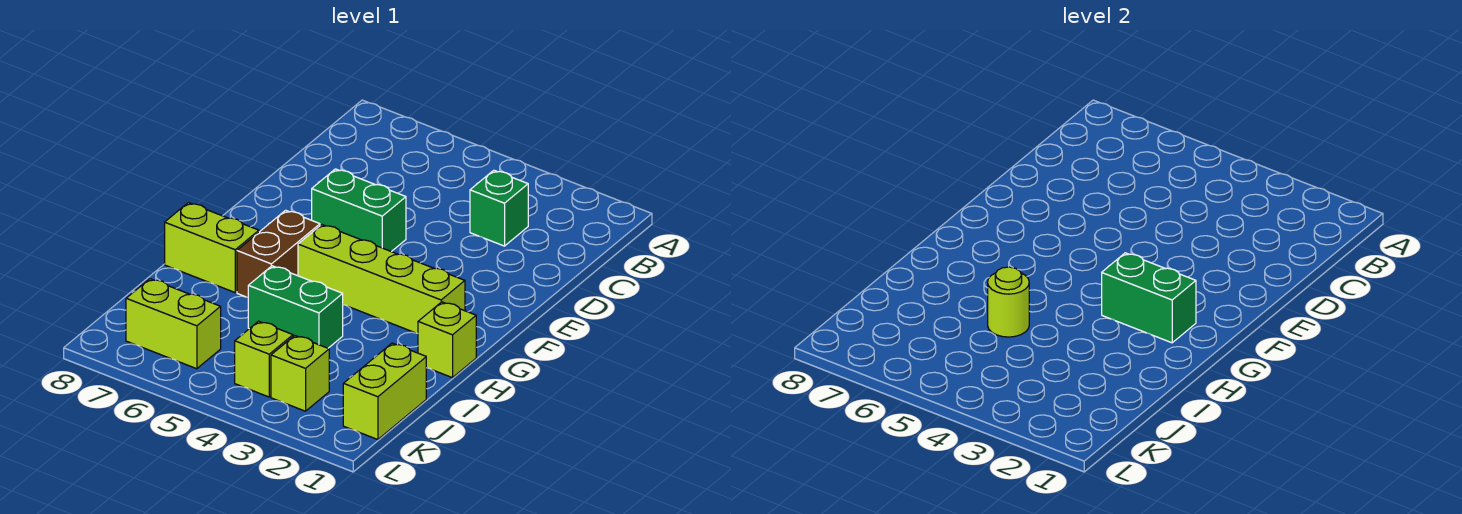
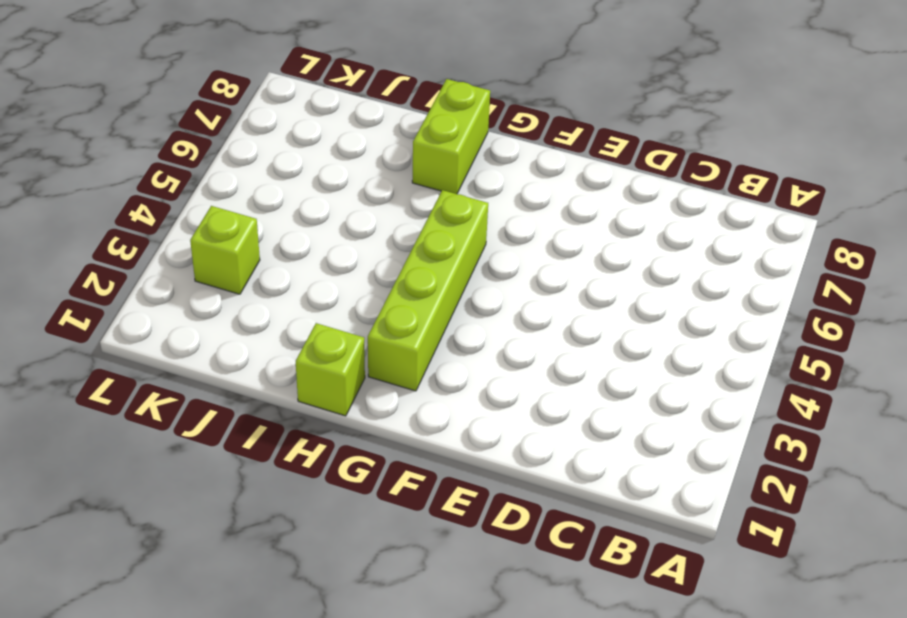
none -> green 1x1 brick [470,170,528,246]
none -> green 1x2 brick [312,169,406,252]
none -> brown 1x2 brick [237,210,320,297]

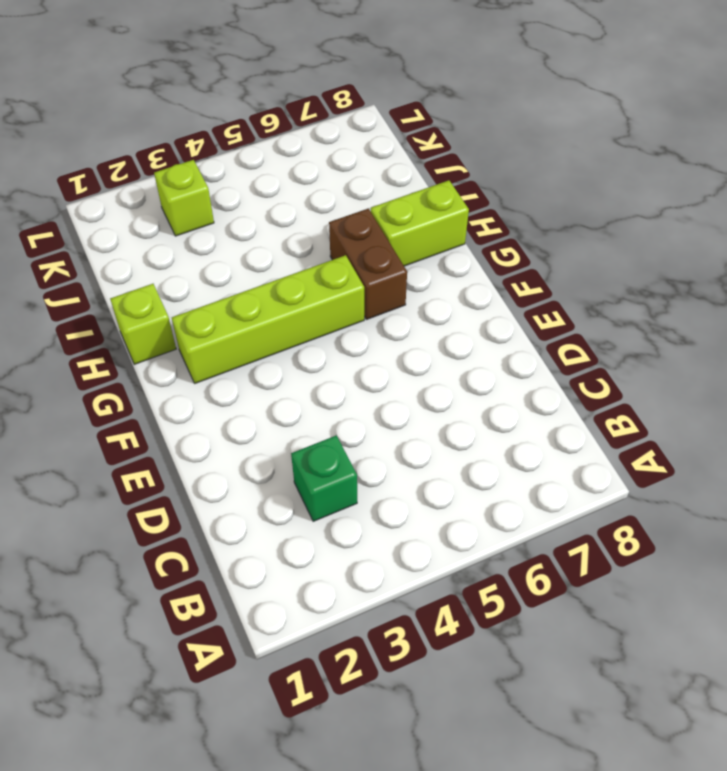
none -> green 1x2 brick [312,169,406,252]
none -> green 1x2 brick [248,266,343,348]
none -> lime 1x2 brick [343,343,426,440]

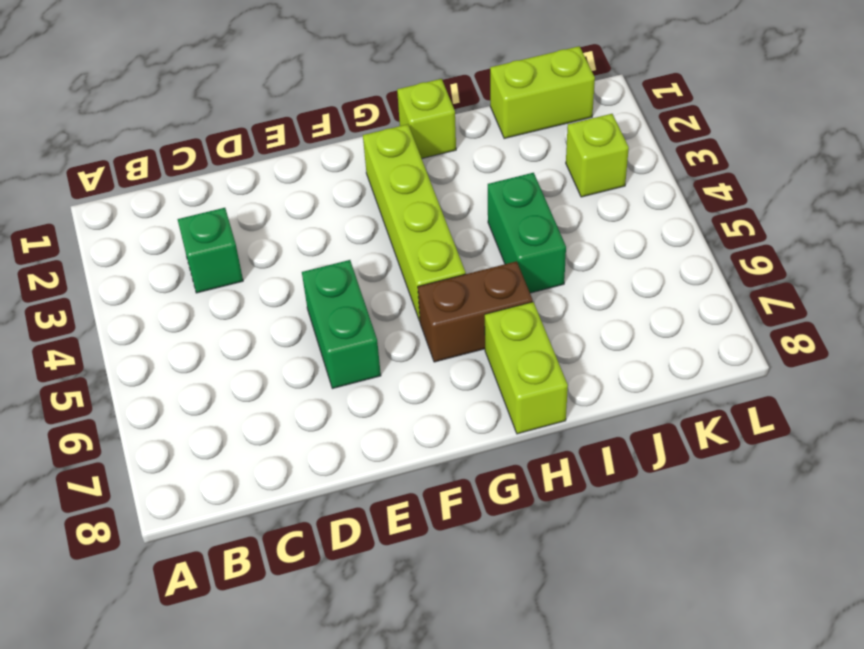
none -> lime 1x1 brick [235,321,293,397]
none -> lime 1x2 brick [126,279,221,369]
none -> green 1x2 brick [1102,253,1196,343]

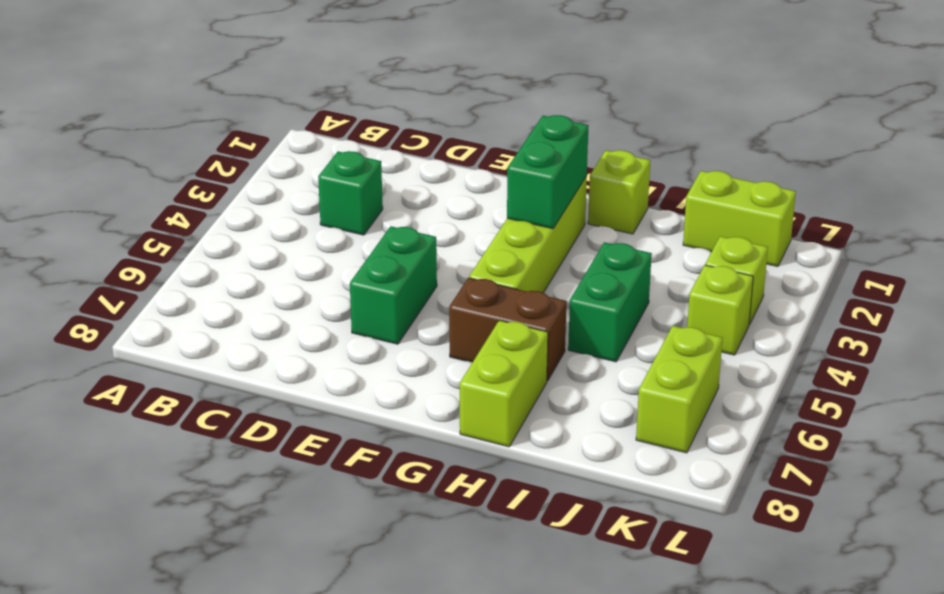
none -> lime 1x1 round brick [988,267,1029,337]

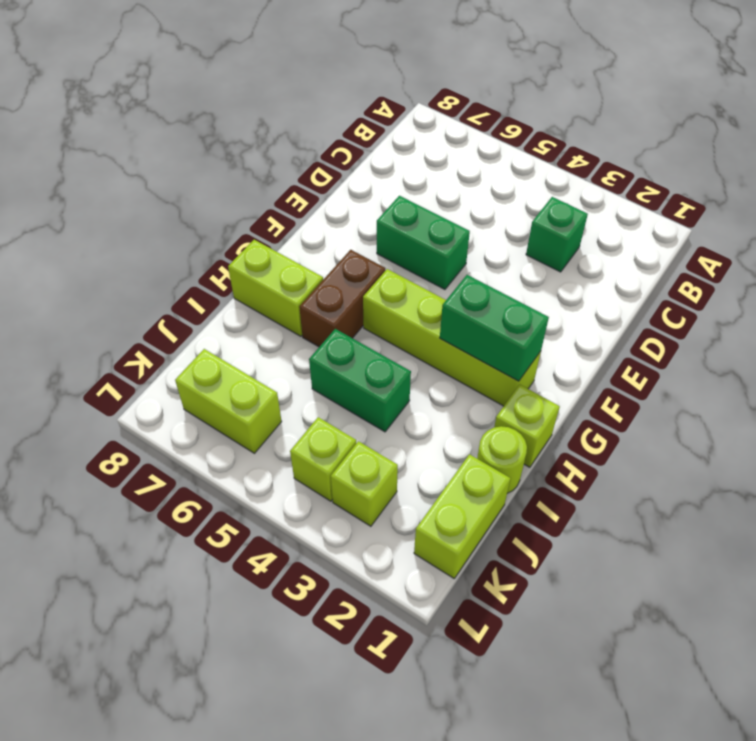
lime 1x1 round brick [477,426,527,493] -> lime 1x1 round brick moved to [988,267,1029,337]

